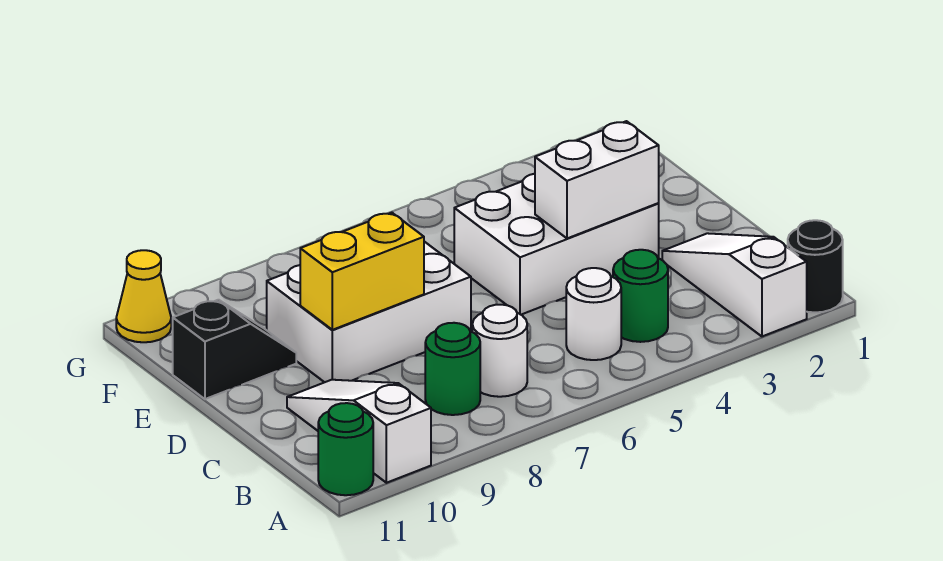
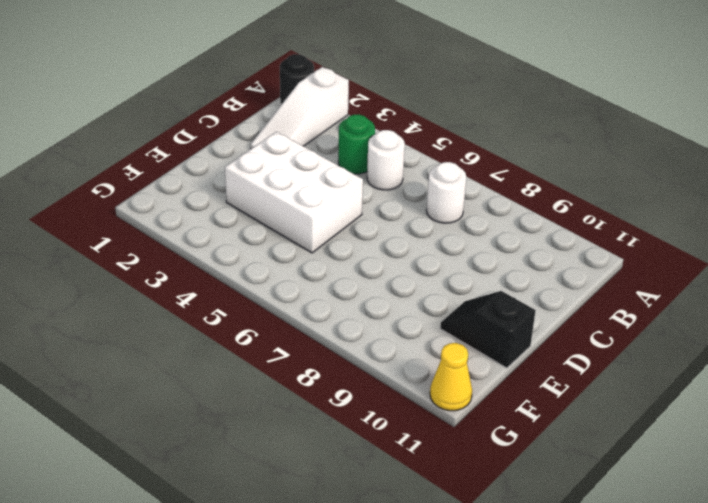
none -> white 1x3 slope [287,380,431,483]
none -> green 1x1 round brick [318,403,373,495]
none -> green 1x1 round brick [425,323,480,415]

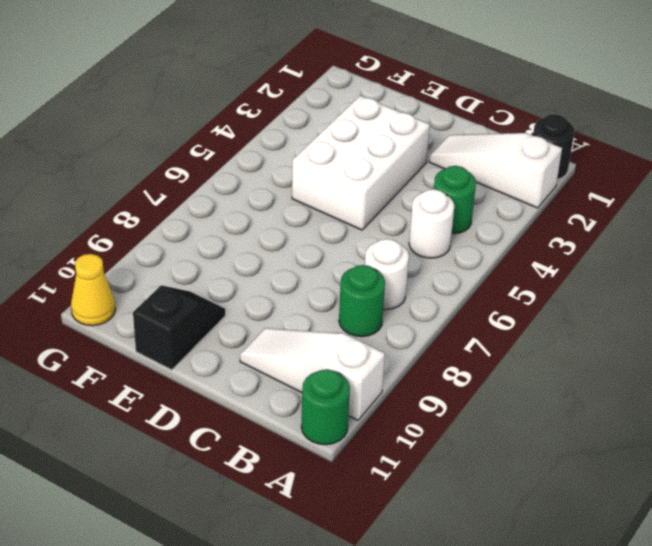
none -> white 2x3 brick [267,242,471,382]
none -> white 1x2 brick [535,121,659,238]
none -> yellow 1x2 brick [300,213,424,330]

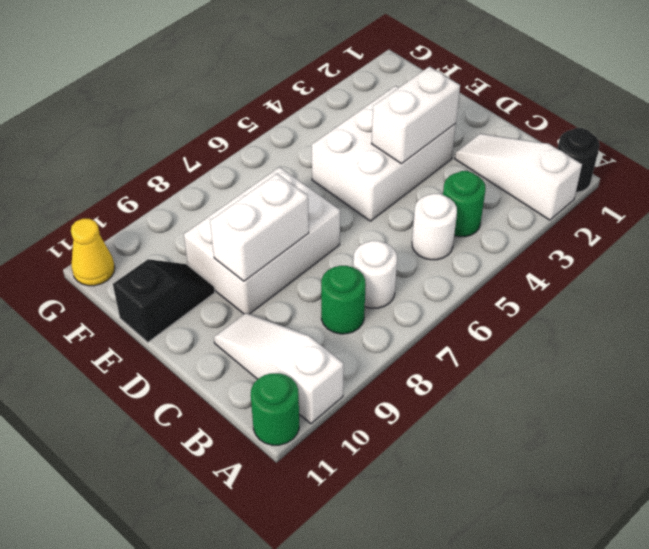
white 1x2 brick [210,174,309,281] -> yellow 1x2 brick [300,213,424,330]

